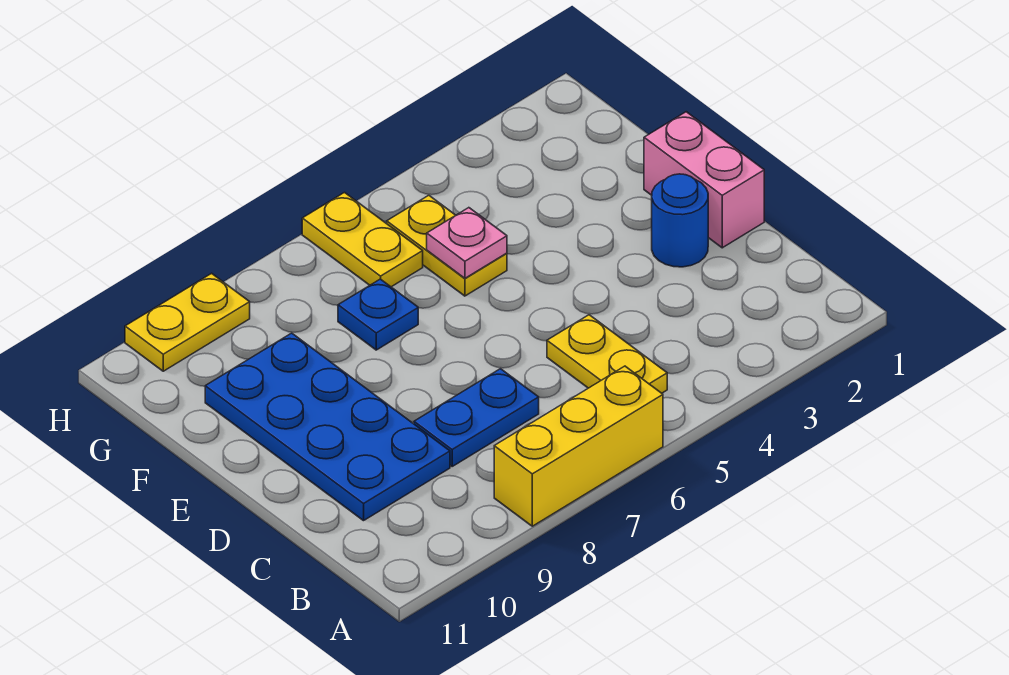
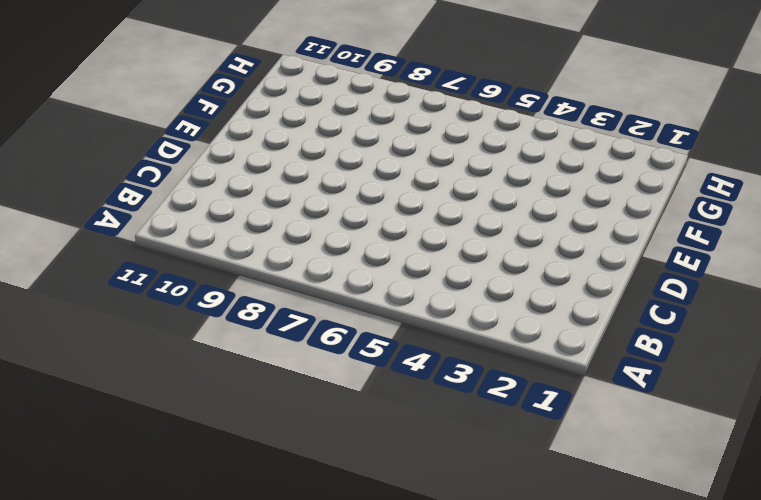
none -> yellow 1x3 brick [494,366,663,526]
none -> yellow 1x2 plate [547,315,667,393]

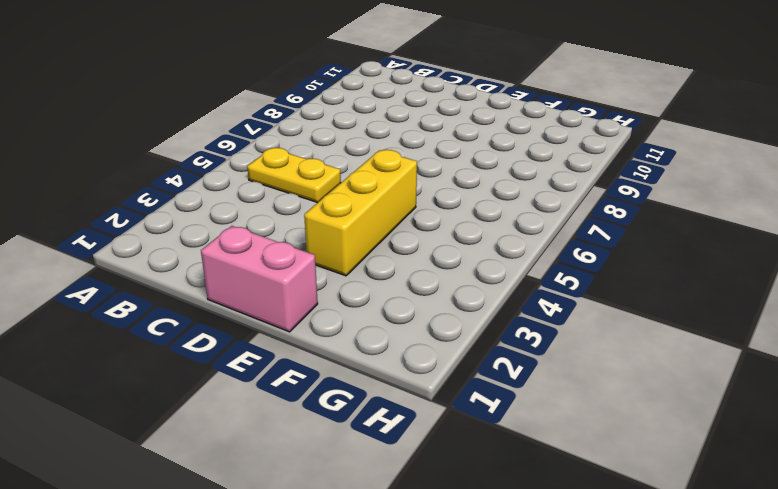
yellow 1x3 brick [304,150,417,276] -> yellow 1x3 brick moved to [494,366,663,526]
none -> blue 1x2 plate [414,369,539,466]
none -> blue 2x4 plate [205,333,450,521]

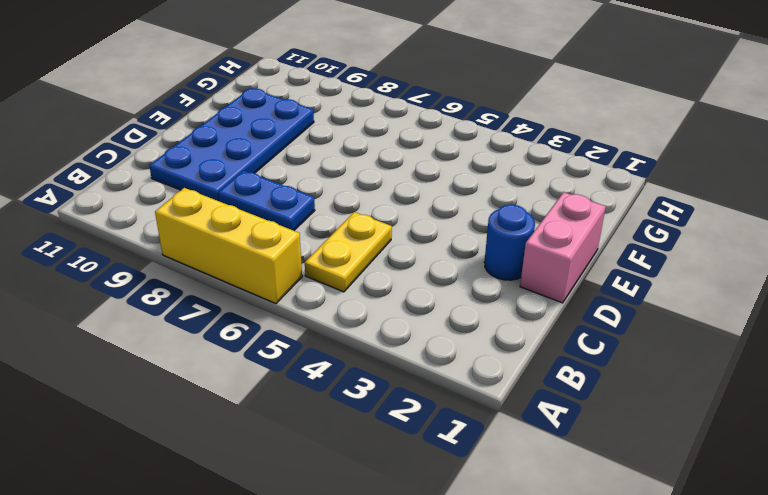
none -> yellow 1x2 plate [387,195,507,296]
none -> blue 1x1 plate [338,279,418,350]

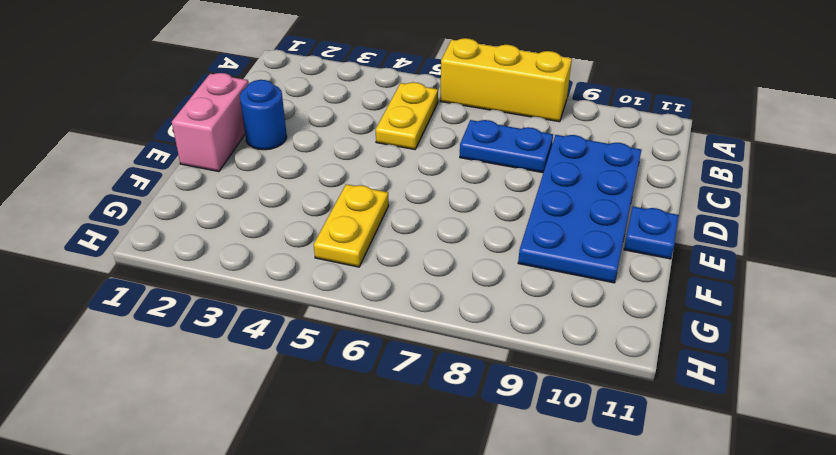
blue 1x1 plate [624,207,679,259] -> blue 1x1 plate moved to [338,279,418,350]
none -> yellow 1x2 plate [302,193,423,287]
none -> yellow 1x2 plate [125,273,250,371]

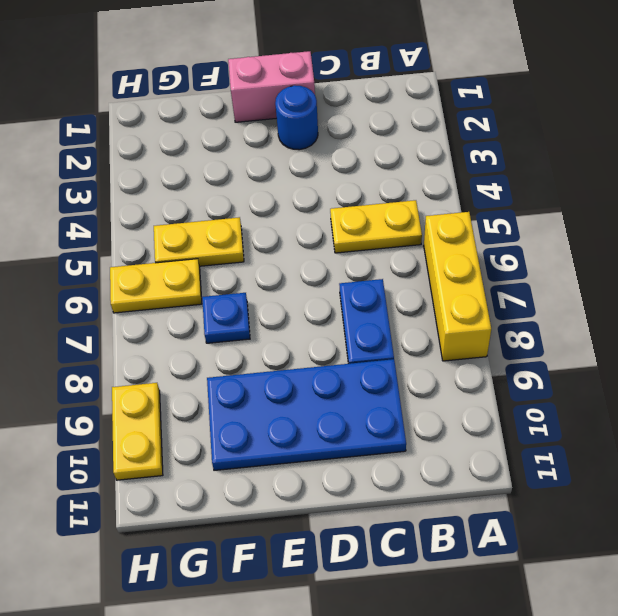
none -> pink 1x1 plate [427,208,507,278]

